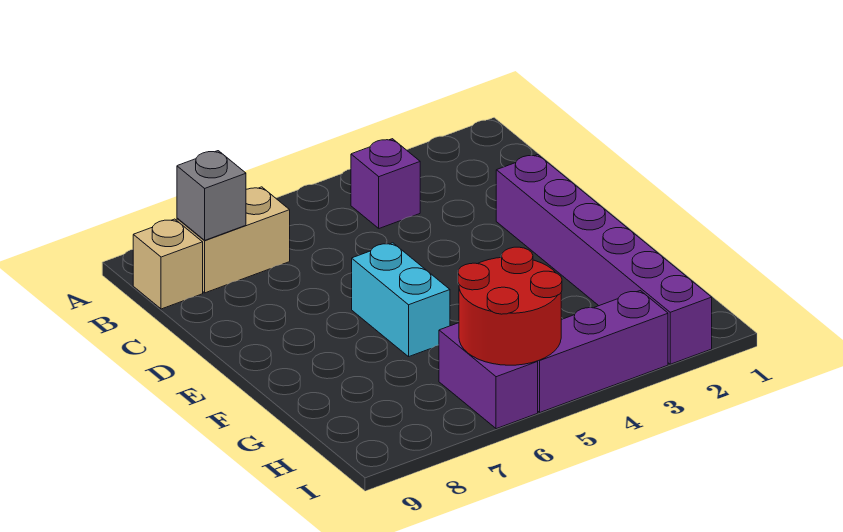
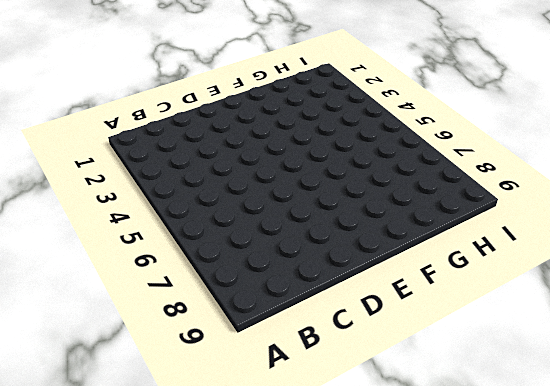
none -> purple 1x1 brick [351,139,420,228]
none -> tan 1x2 brick [177,187,290,293]

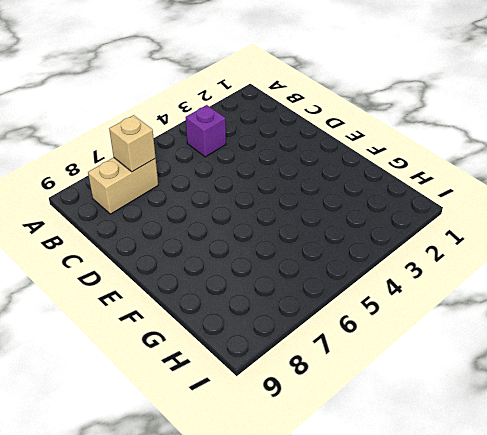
tan 1x1 brick [109,115,156,172] -> tan 1x1 brick moved to [133,219,203,309]
none -> purple 1x6 brick [496,155,712,364]
none -> cyan 1x2 brick [352,243,450,357]

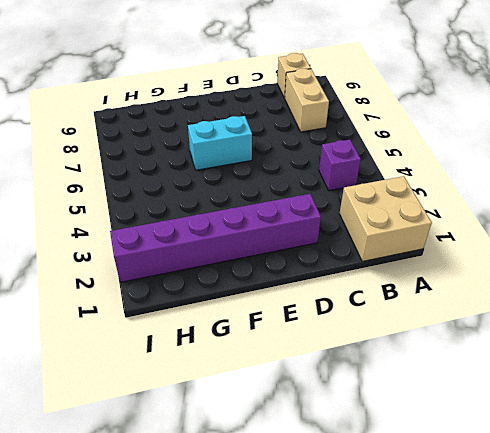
tan 2x2 brick [340,176,432,261] -> none
none -> purple 1x2 brick [439,323,538,429]
none -> purple 1x3 brick [537,291,668,412]

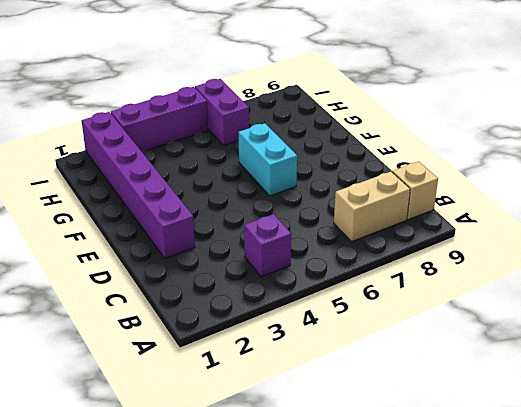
none -> grey 1x1 brick [177,151,246,240]
none -> red 2x2 round brick [458,247,562,365]

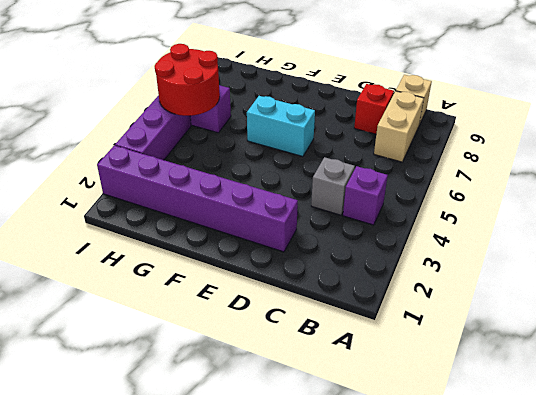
grey 1x1 brick [311,157,355,215] -> grey 1x1 brick moved to [177,151,246,240]
red 1x1 brick [354,84,394,134] -> none

